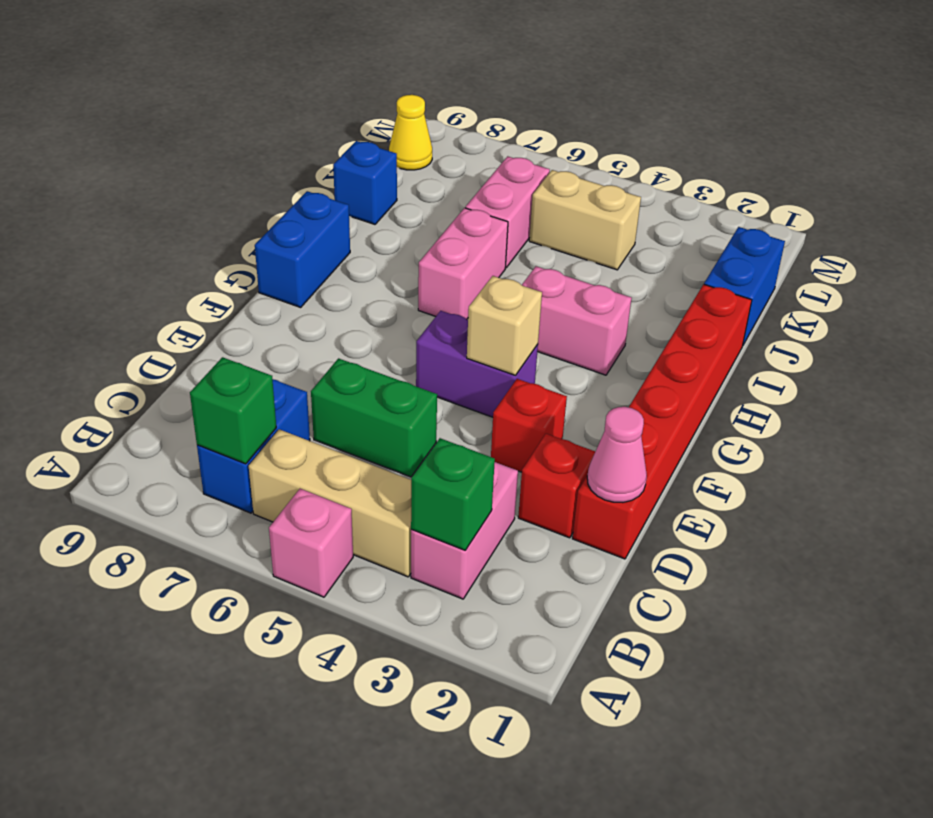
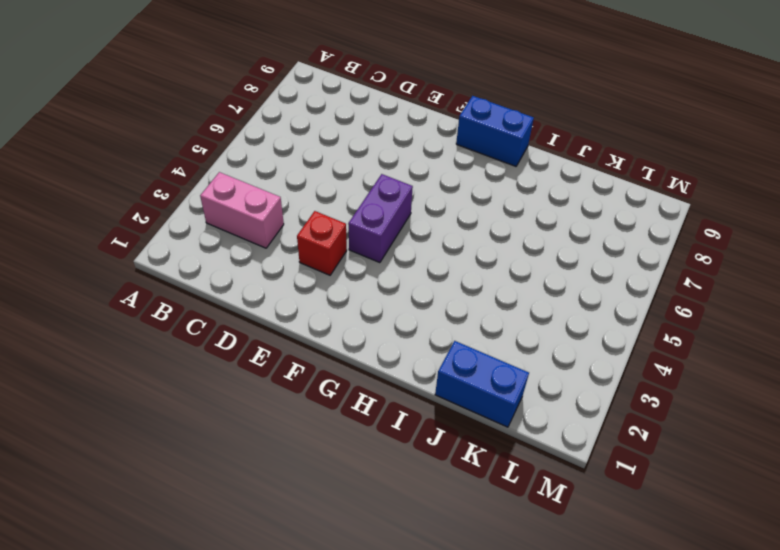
none -> pink 1x1 brick [269,489,353,597]
none -> tan 1x3 brick [249,429,411,577]
none -> blue 1x2 brick [197,379,310,513]

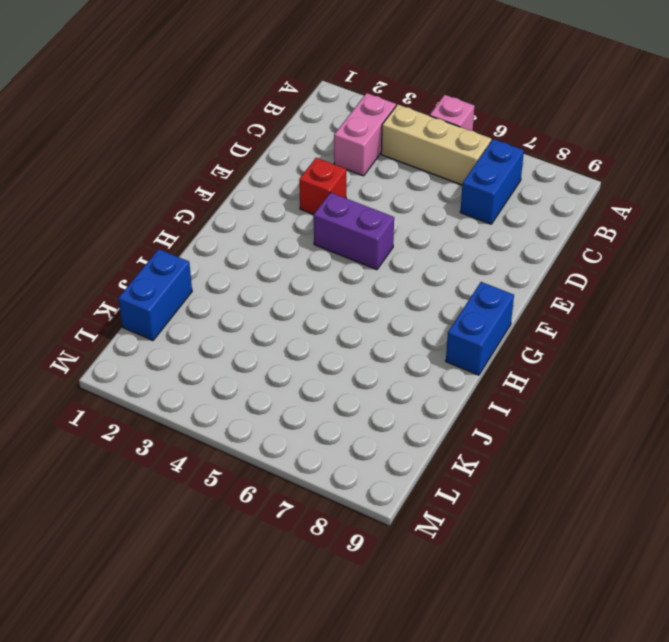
none -> red 1x6 brick [572,284,752,559]
none -> red 1x1 brick [518,434,595,538]
none -> green 1x2 brick [311,358,437,477]

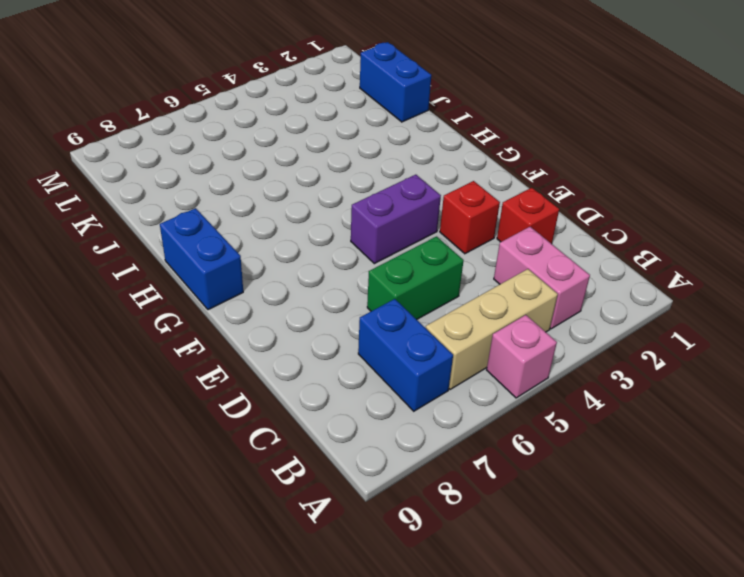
none -> red 1x6 brick [572,284,752,559]
none -> pink 1x2 brick [522,266,632,375]
none -> pink 1x2 brick [418,208,508,319]

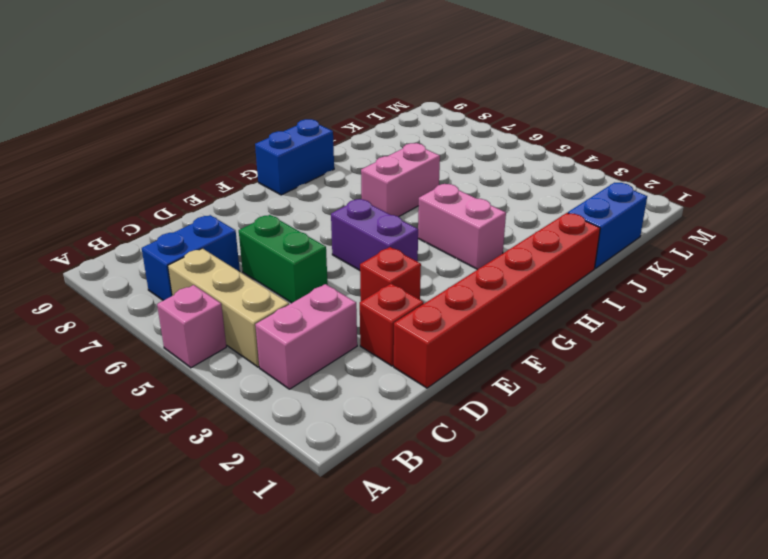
none -> pink 1x2 brick [465,156,550,268]
none -> blue 1x1 brick [333,141,397,224]
none -> tan 1x2 brick [529,170,641,270]

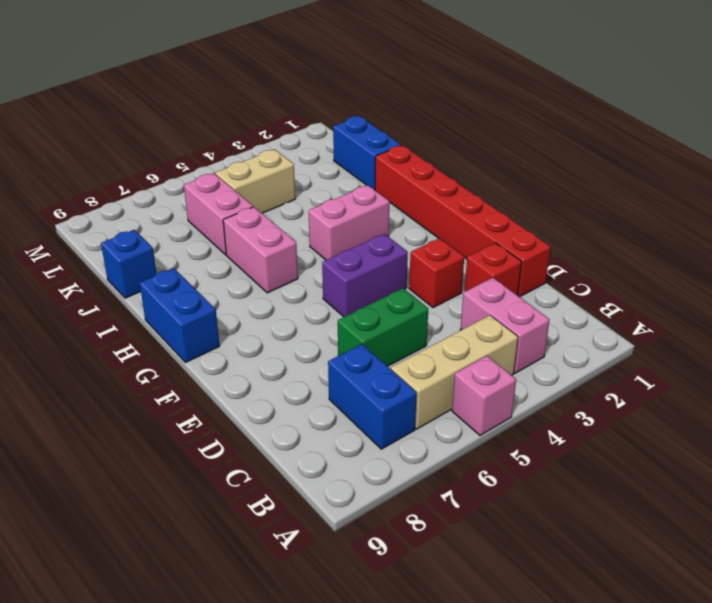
none -> yellow 1x1 cone [389,95,432,170]
none -> green 1x1 brick [411,438,495,550]
none -> green 1x1 brick [190,357,276,464]

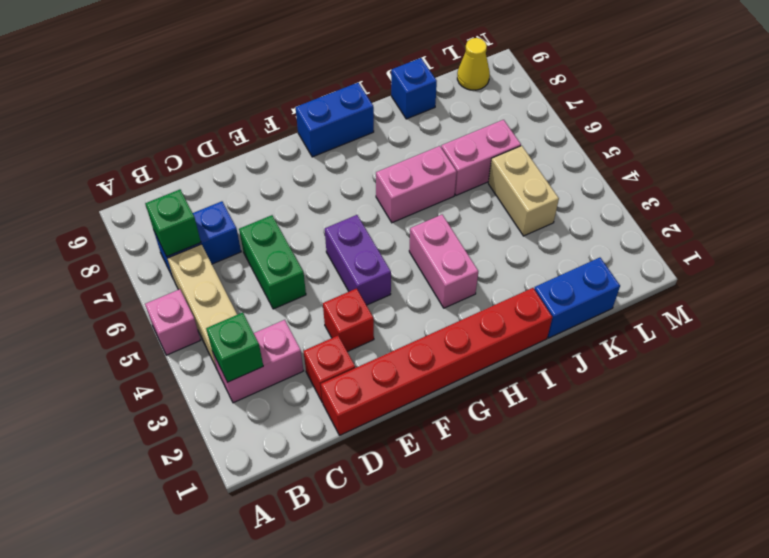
none -> pink 1x1 cone [587,407,647,502]
none -> tan 1x1 brick [467,276,542,375]

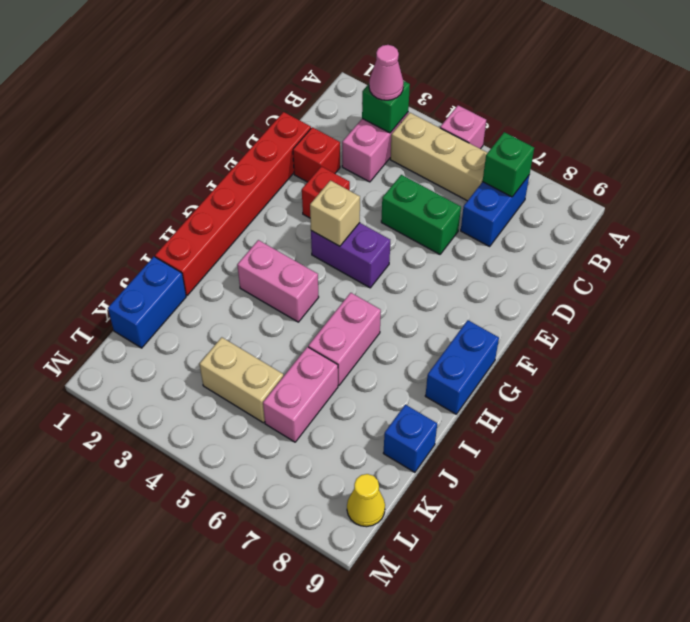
pink 1x1 cone [369,45,404,100] -> pink 1x1 cone moved to [587,407,647,502]

